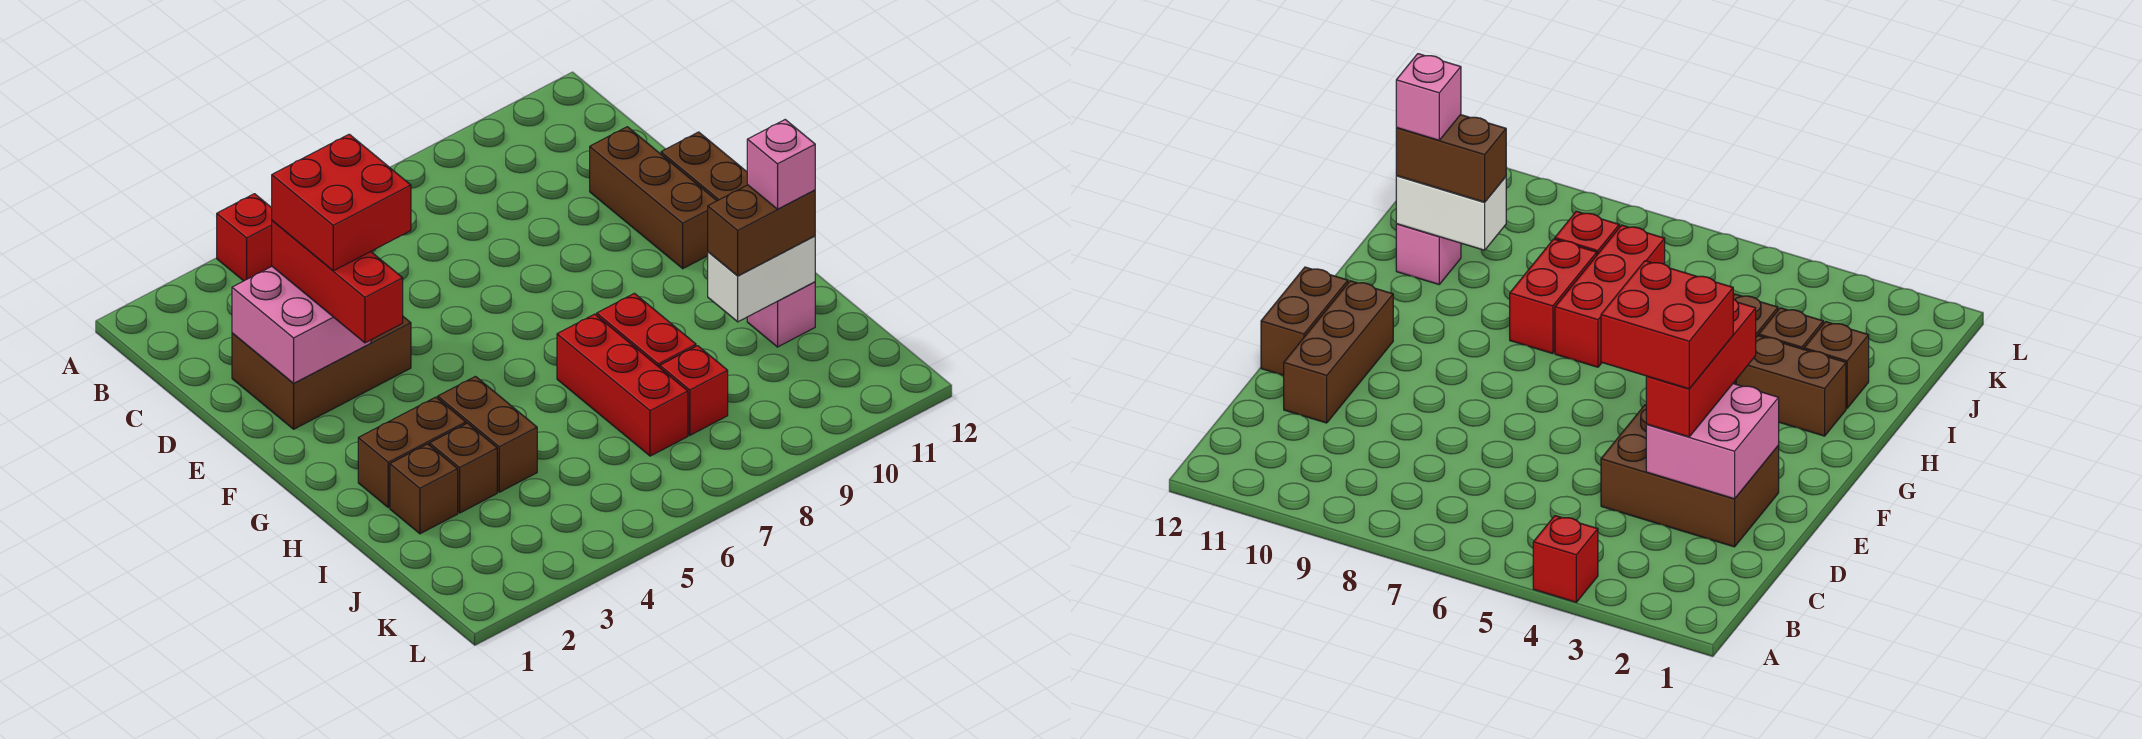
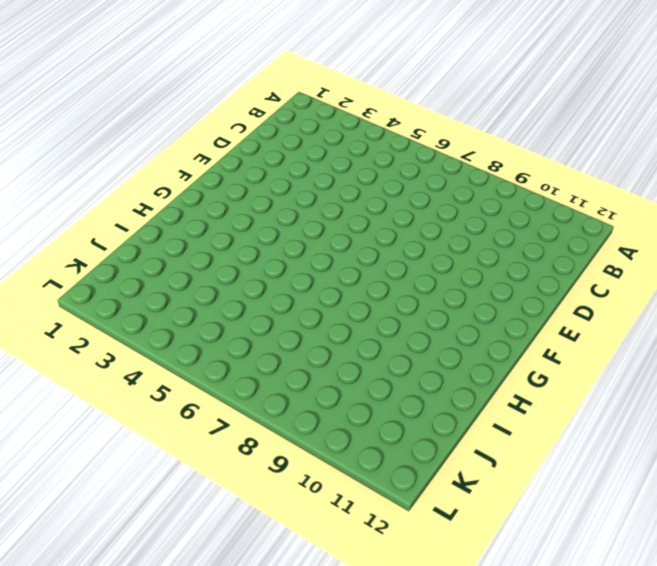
none -> red 1x1 brick [217,194,272,281]
none -> brown 2x3 brick [232,317,411,429]
none -> brown 1x3 brick [590,127,717,269]

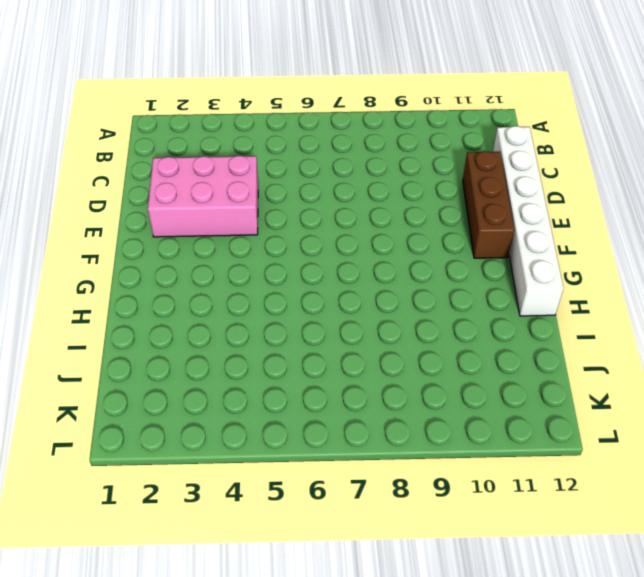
white 1x6 brick [493,126,564,316] -> brown 1x2 brick [661,132,747,201]
pink 2x3 brick [148,156,258,237] -> brown 2x3 brick [232,317,411,429]
none -> red 1x1 brick [217,194,272,281]
none -> brown 1x2 brick [358,397,466,508]
none -> brown 1x2 brick [438,376,537,492]

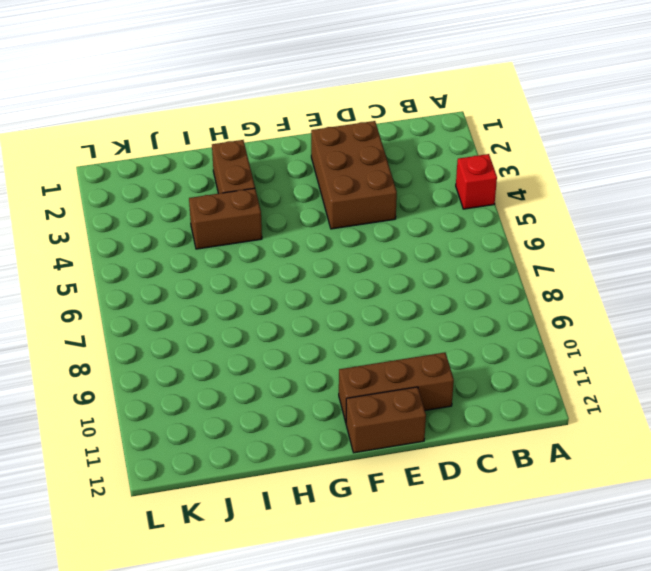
none -> red 1x3 brick [557,314,688,456]
none -> red 1x2 brick [597,293,696,367]
none -> brown 1x1 brick [390,444,458,534]

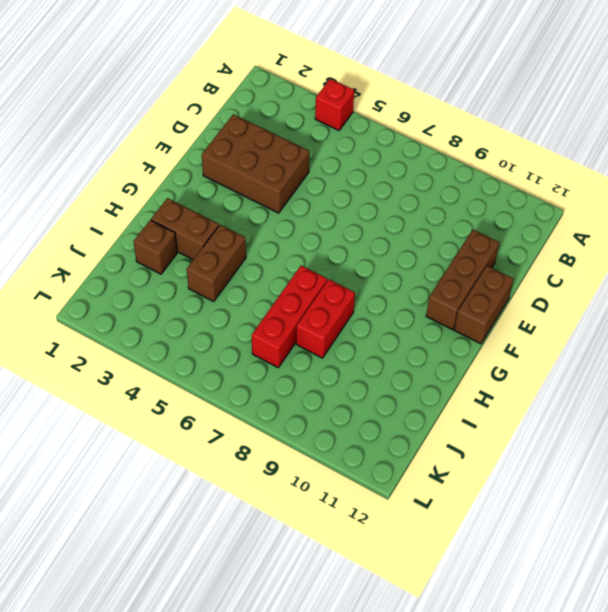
none -> brown 1x1 brick [430,423,497,513]
none -> pink 1x1 brick [747,282,815,347]
none -> red 1x1 brick [660,346,728,435]

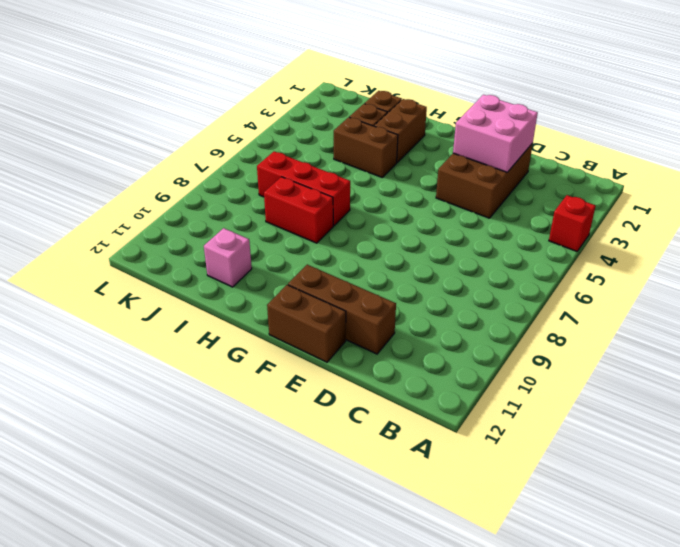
none -> red 1x1 brick [660,346,728,435]
none -> white 1x2 brick [708,236,815,322]
none -> red 1x3 brick [272,221,403,343]

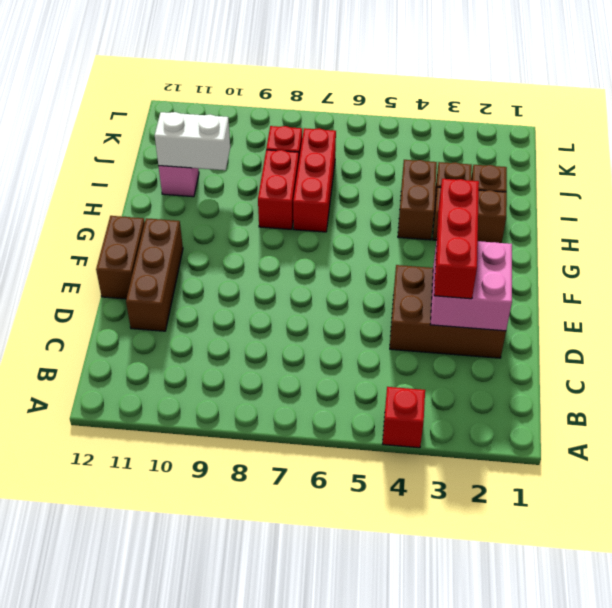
none -> brown 1x2 brick [708,185,815,276]
none -> red 2x2 brick [272,134,411,271]
none -> pink 1x1 brick [747,120,815,209]

